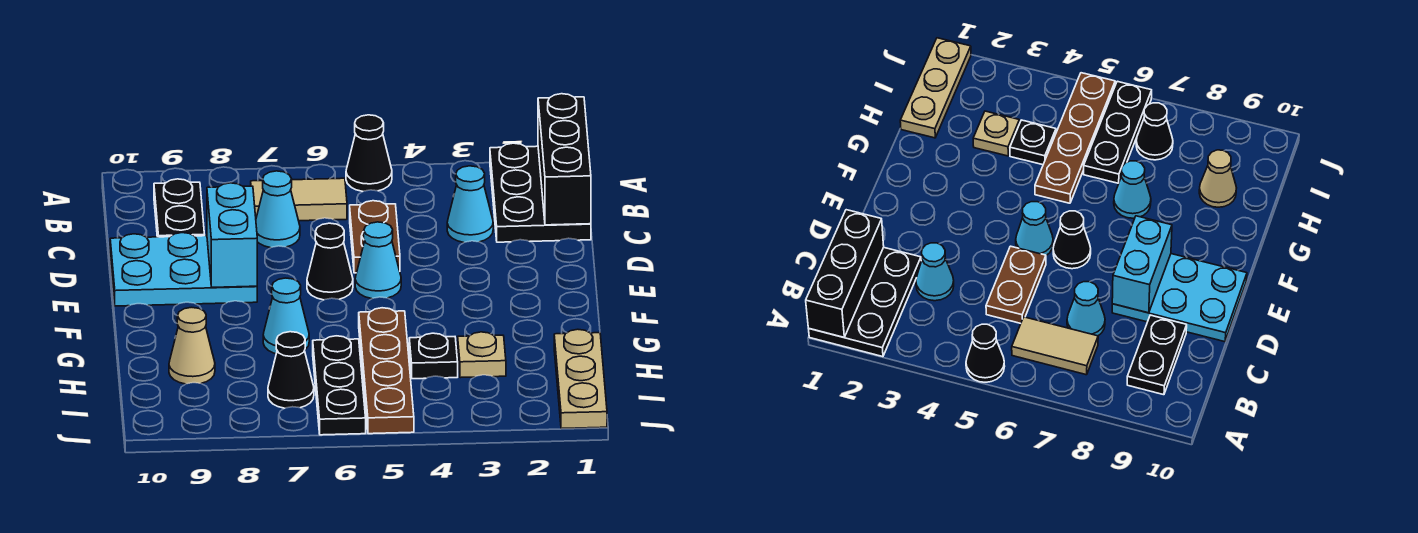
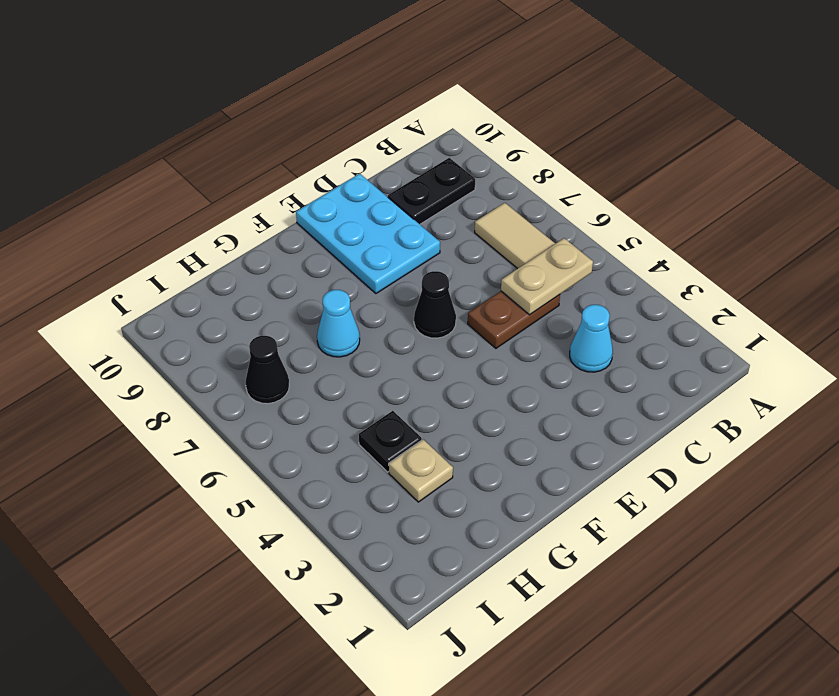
tan 1x2 plate [501,238,593,315] -> none
none -> black 2x3 plate [490,143,591,242]
none -> black 1x1 cone [346,115,392,191]
none -> cyan 1x1 cone [256,171,300,248]

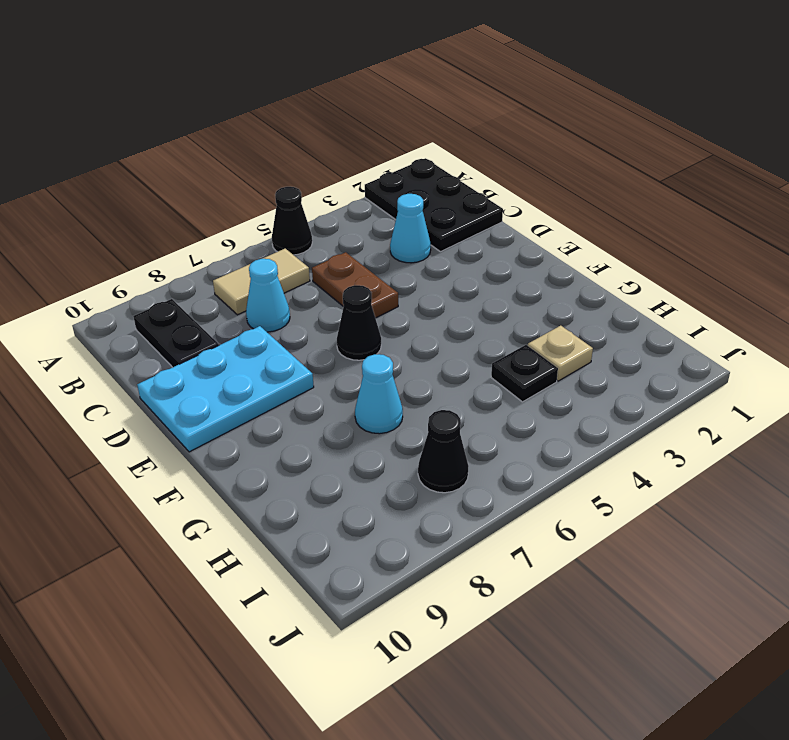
none -> cyan 1x1 cone [355,222,401,299]
none -> brown 1x4 plate [359,308,414,434]
none -> tan 1x3 plate [554,329,607,429]

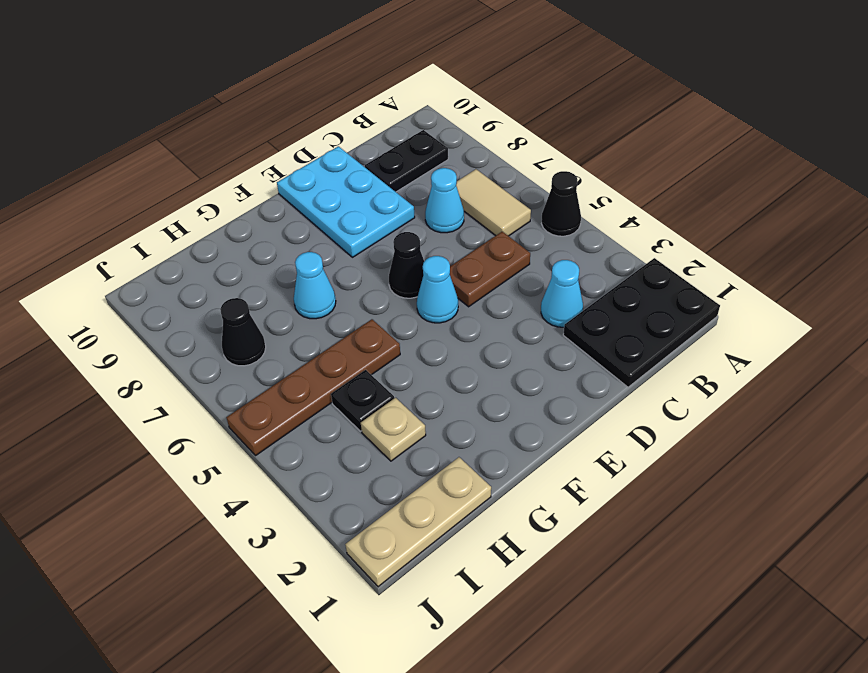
none -> black 1x3 plate [313,336,366,435]
none -> tan 1x1 cone [169,307,215,384]
none -> black 1x3 brick [538,94,591,225]

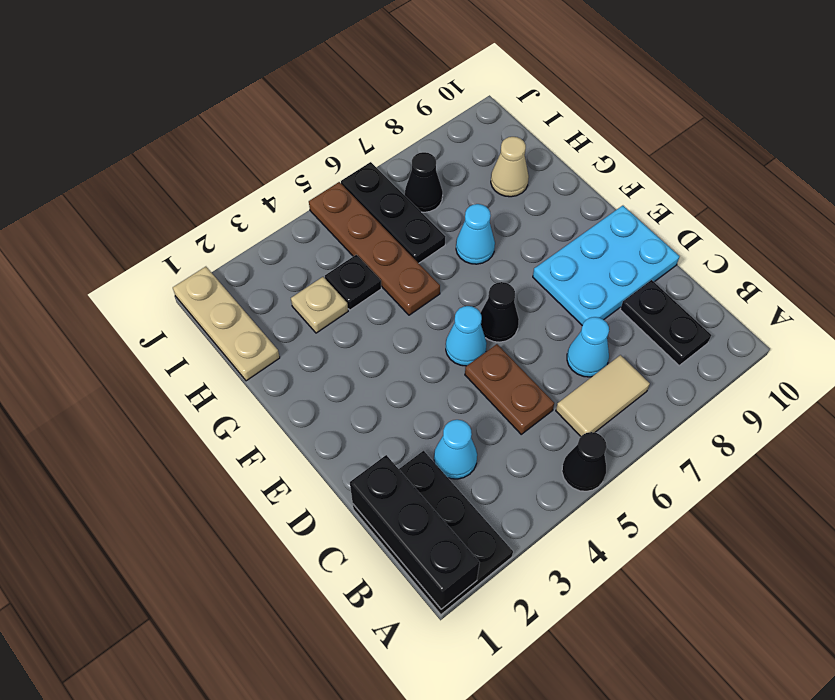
none -> cyan 1x2 brick [207,183,257,287]

